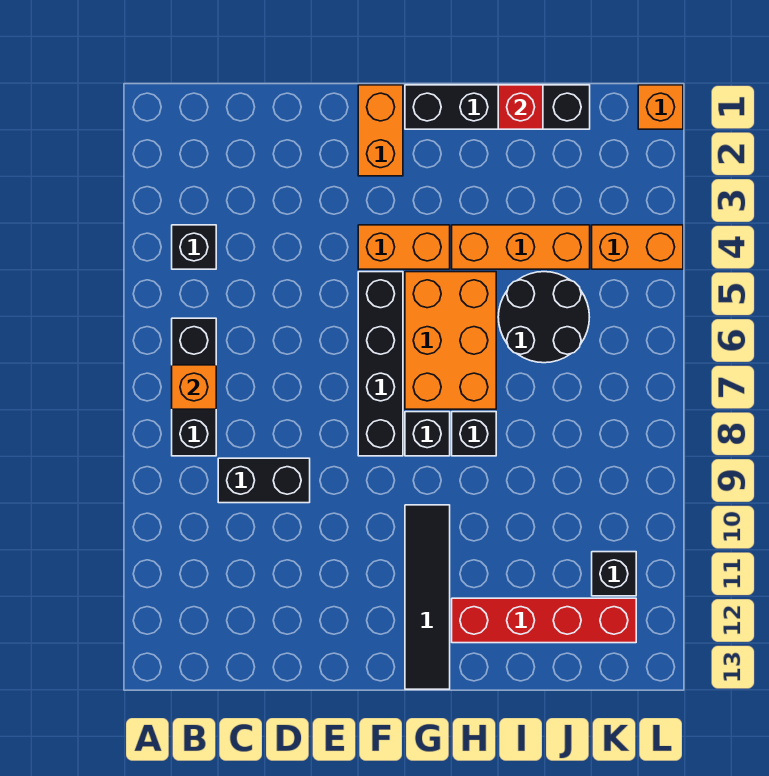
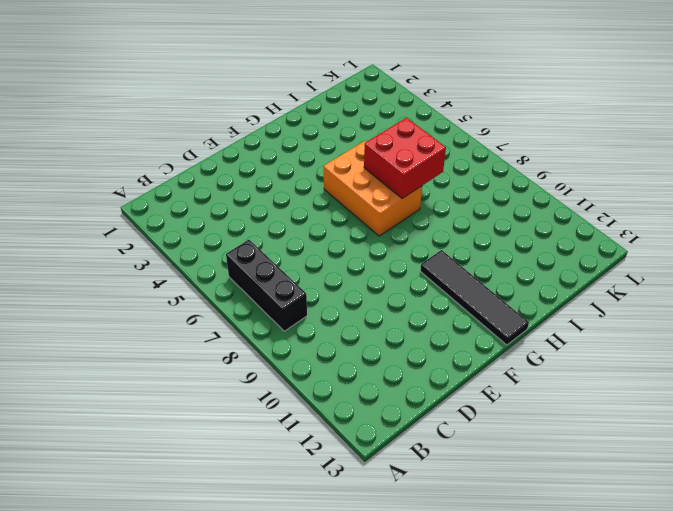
red 2x2 brick [364,118,446,198] -> none
none -> black 1x1 brick [172,225,216,269]
none -> black 1x2 brick [218,458,310,503]
none -> orange 1x2 brick [358,85,403,176]

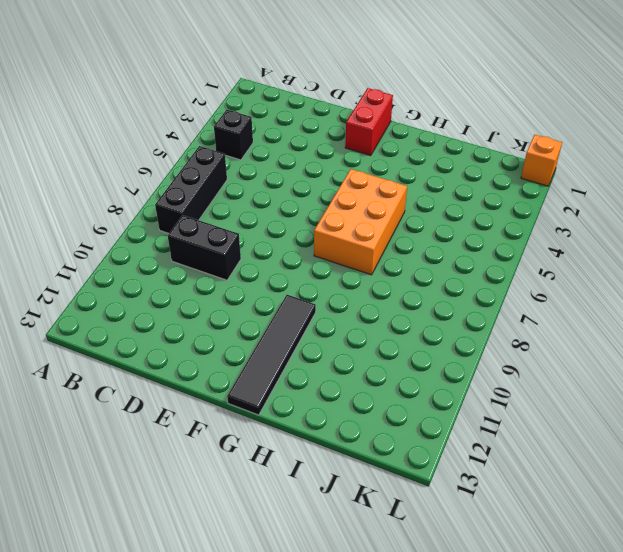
red 1x2 brick [345,88,393,156] -> orange 1x2 brick [358,85,403,176]
none -> orange 1x2 brick [358,225,450,269]
none -> black 1x4 brick [358,272,403,456]
none -> black 1x4 brick [405,85,590,129]

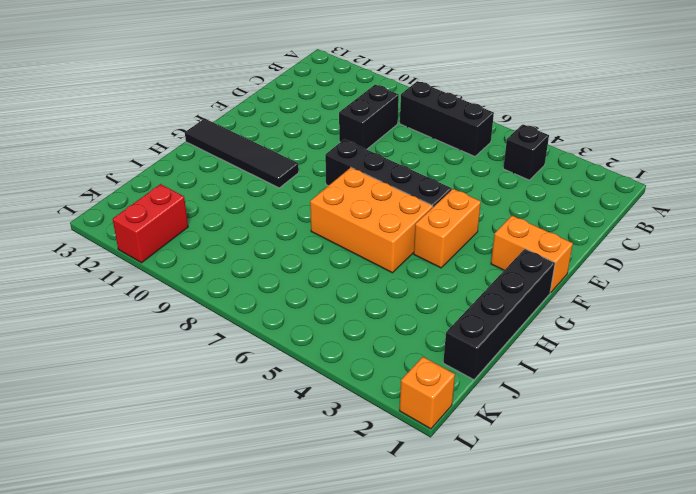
red 1x2 brick [113,184,188,263] -> black 1x1 brick [592,552,636,596]
none -> black 1x1 brick [405,412,450,456]
none -> orange 1x3 brick [452,225,590,269]
none -> black 1x1 brick [452,412,496,456]

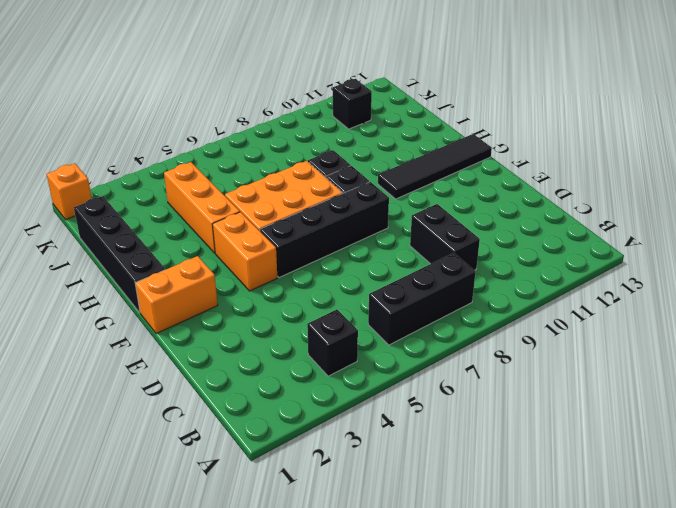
none -> red 1x4 brick [452,598,636,643]
none -> black 2x2 round brick [498,272,589,363]
none -> orange 1x2 brick [592,225,683,269]

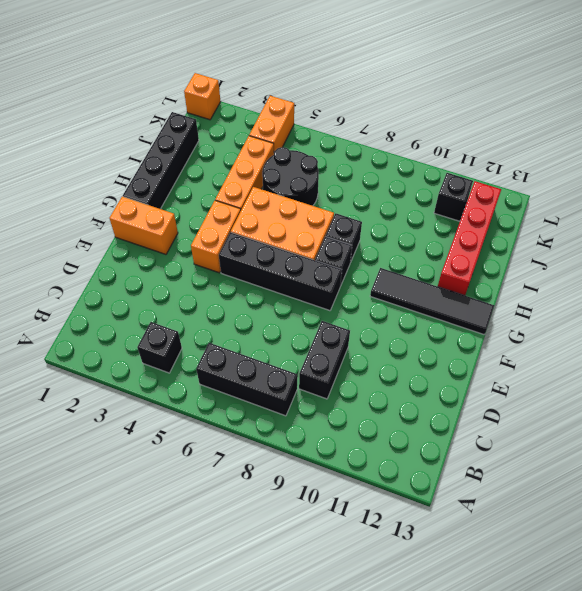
none -> orange 1x1 brick [172,365,216,409]
none -> red 1x1 brick [498,85,543,129]

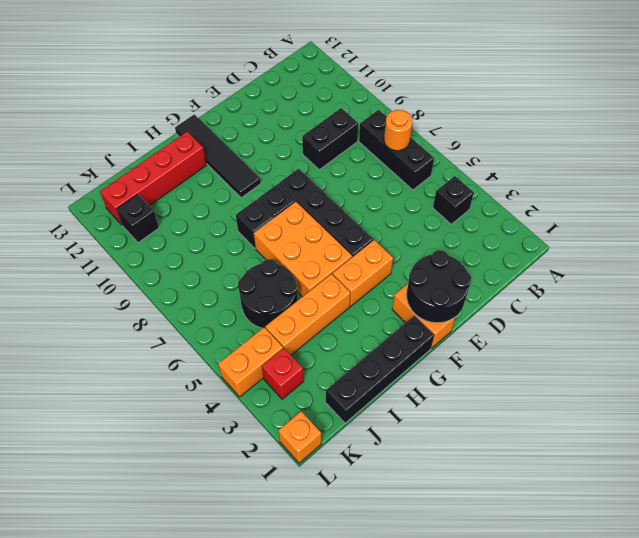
orange 1x1 round brick [384,110,412,151] -> orange 1x1 brick [172,365,216,409]
black 2x2 round brick [407,250,471,323] -> none
red 1x1 brick [262,348,304,399] -> red 1x1 brick moved to [498,85,543,129]

